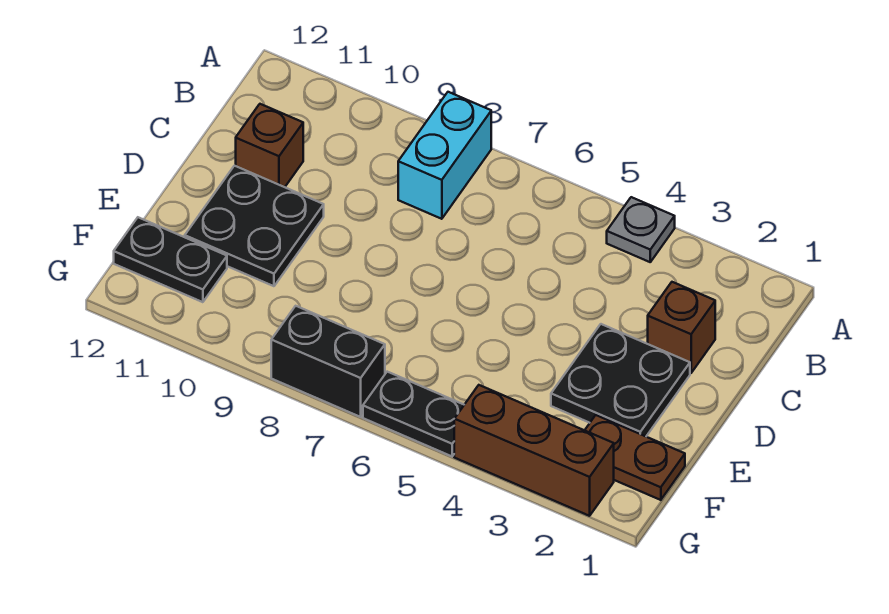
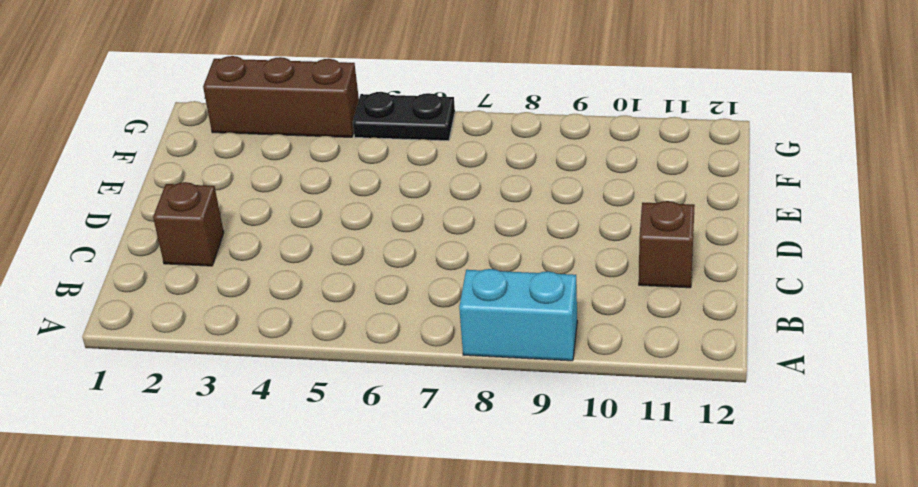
cyan 1x2 brick [459,269,577,361] -> cyan 1x2 brick turned to [398,92,491,219]
none -> grey 1x1 plate [607,197,675,262]
none -> black 2x2 plate [551,324,690,436]

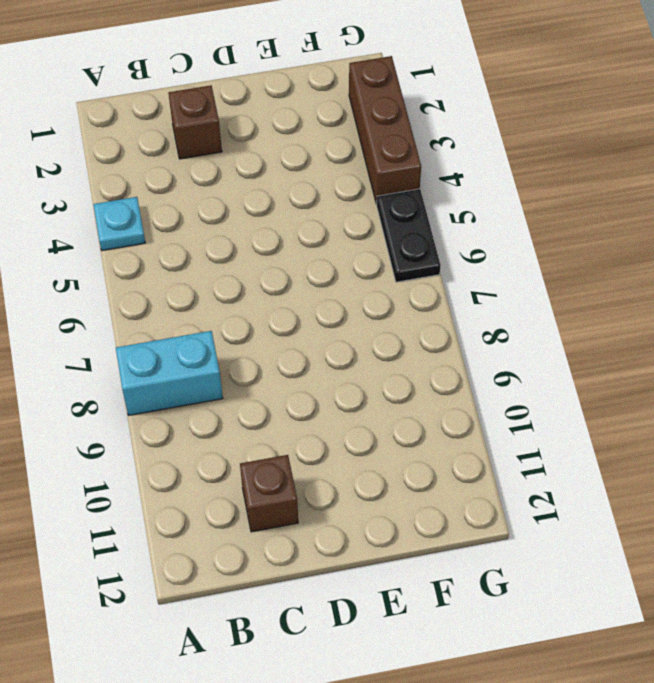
cyan 1x1 plate [93,197,145,251] -> grey 1x1 plate [607,197,675,262]
none -> black 2x2 plate [551,324,690,436]
none -> black 2x2 plate [185,166,324,286]

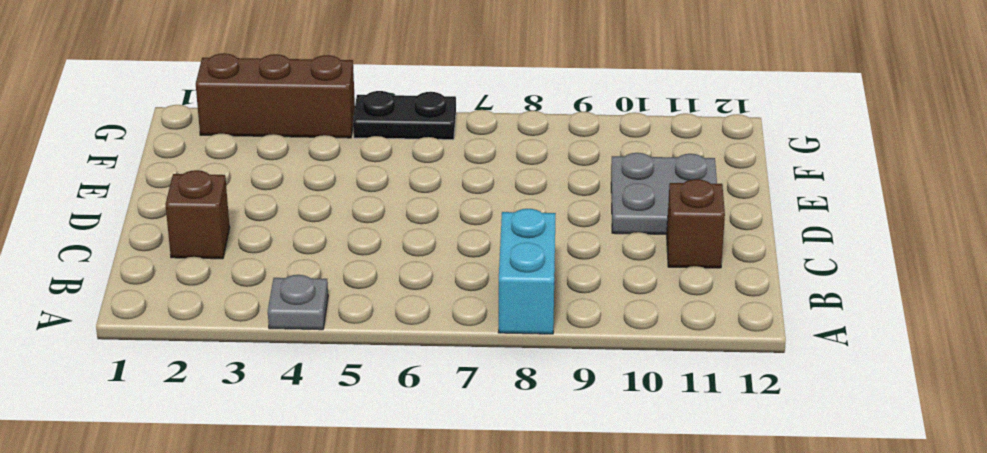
grey 2x2 plate [611,153,717,234] -> black 2x2 plate [185,166,324,286]
none -> black 2x2 plate [551,324,690,436]
none -> brown 1x2 plate [585,415,685,500]

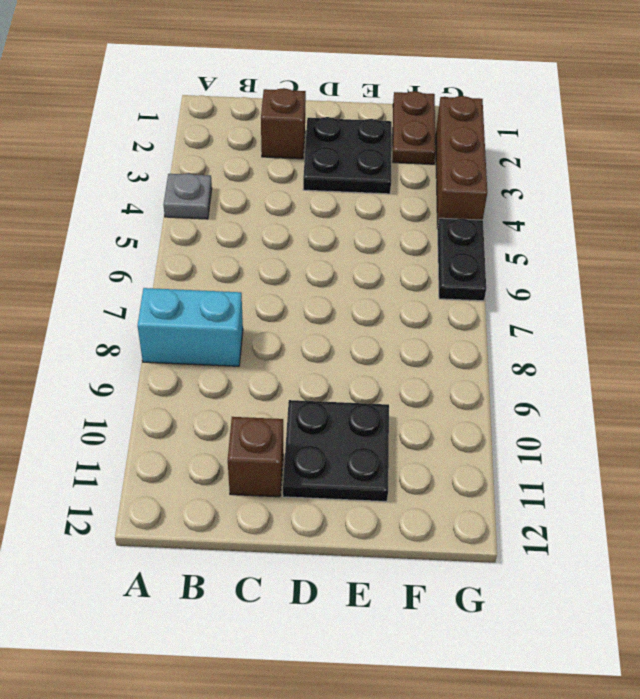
none -> black 1x2 plate [114,217,227,302]
none -> black 1x2 brick [271,306,385,417]

